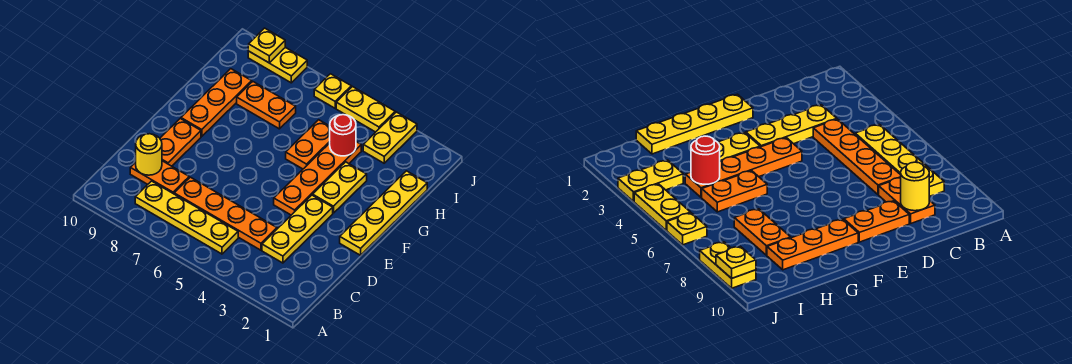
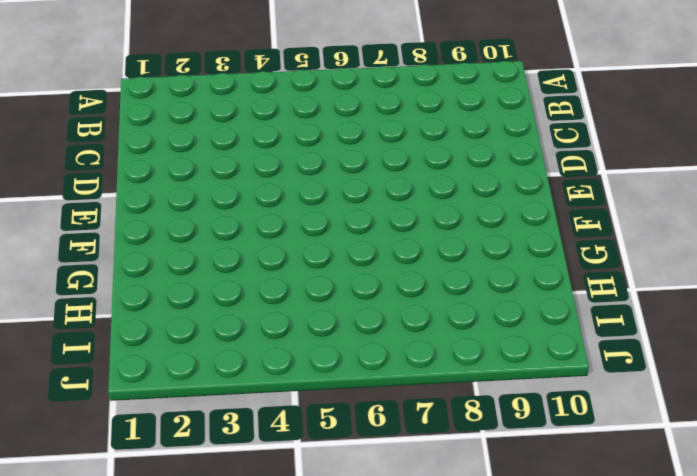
none -> yellow 1x4 plate [135,181,238,254]
none -> yellow 1x3 plate [262,195,333,263]
none -> orange 1x4 plate [174,177,277,250]

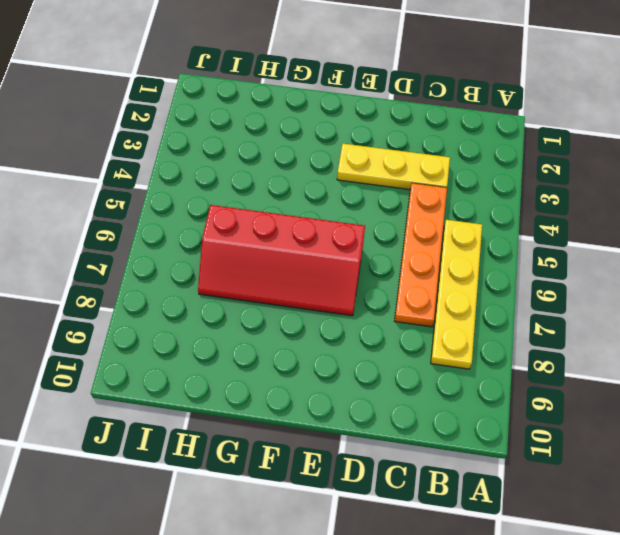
red 2x4 slope [198,205,365,316] -> orange 1x2 plate [237,82,296,129]
none -> orange 1x2 plate [130,161,189,194]
none -> orange 1x2 plate [160,119,201,166]
none -> yellow 1x4 plate [340,171,427,255]

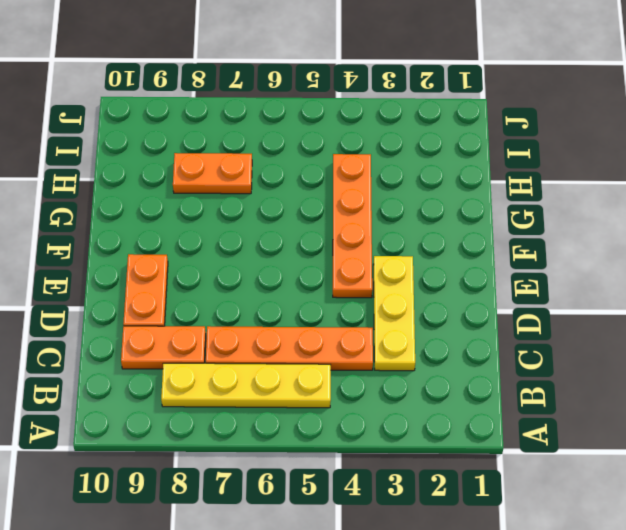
none -> yellow 1x4 plate [340,171,427,255]
none -> yellow 1x2 plate [313,162,367,213]
none -> orange 1x3 plate [181,69,252,137]

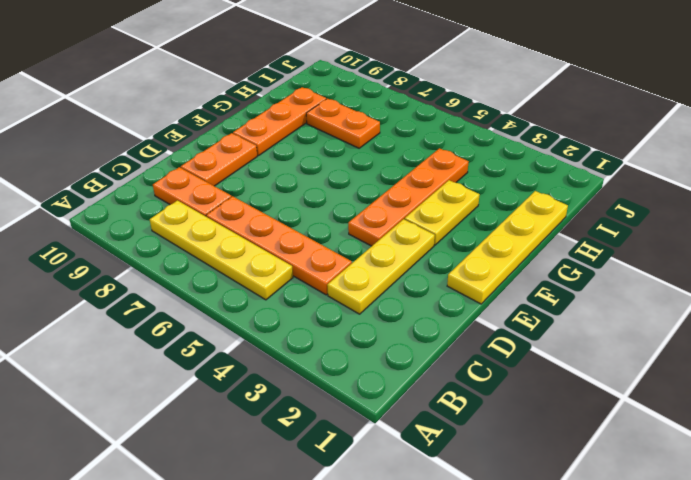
none -> orange 1x2 plate [286,120,330,169]
none -> yellow 1x2 plate [363,112,417,163]
none -> yellow 1x2 plate [336,87,395,132]

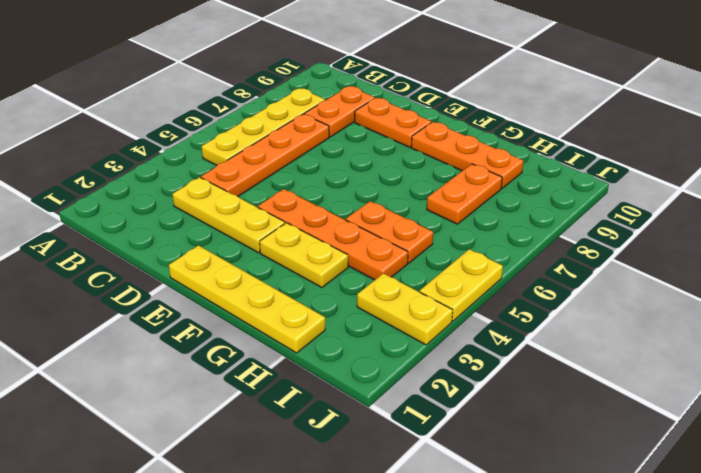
none -> yellow 1x1 plate [314,74,351,108]
none -> yellow 1x2 plate [248,47,307,83]
none -> yellow 1x1 round brick [136,134,162,175]

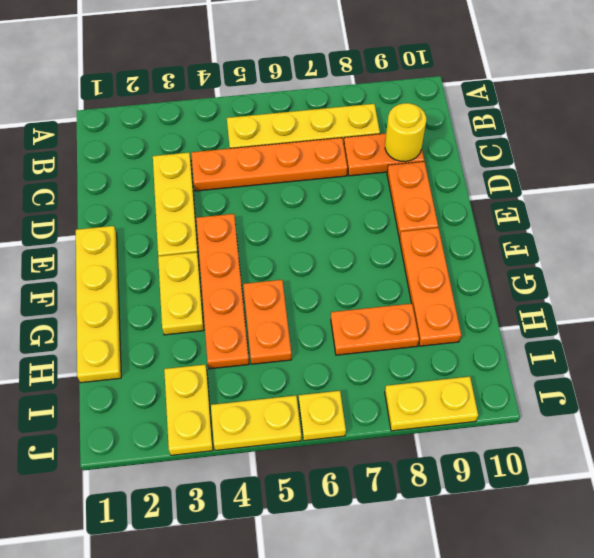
none -> red 1x1 round brick [330,115,356,156]
none -> yellow 1x1 plate [248,28,285,63]

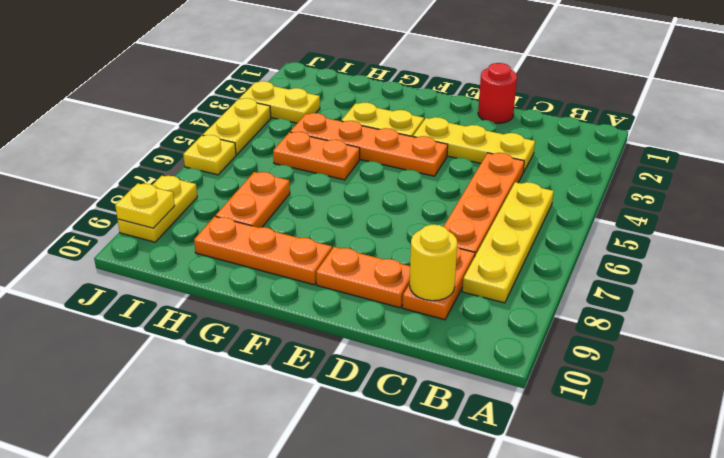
red 1x1 round brick [478,63,517,123] -> red 1x1 round brick moved to [330,115,356,156]
none -> yellow 1x4 plate [340,171,427,255]

